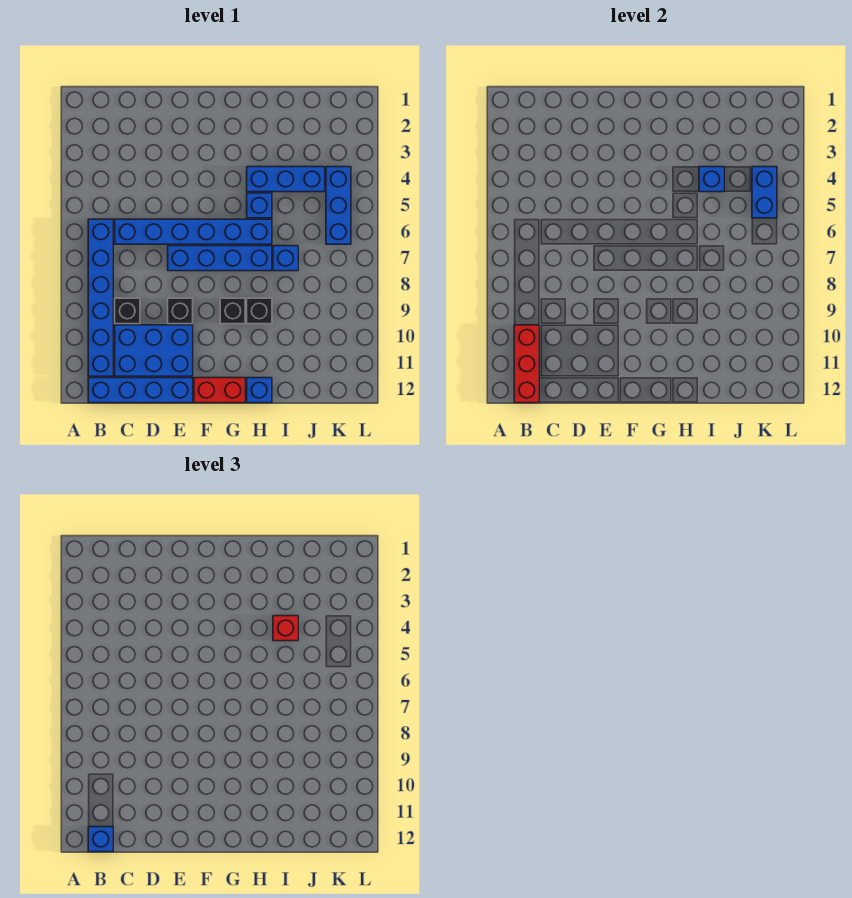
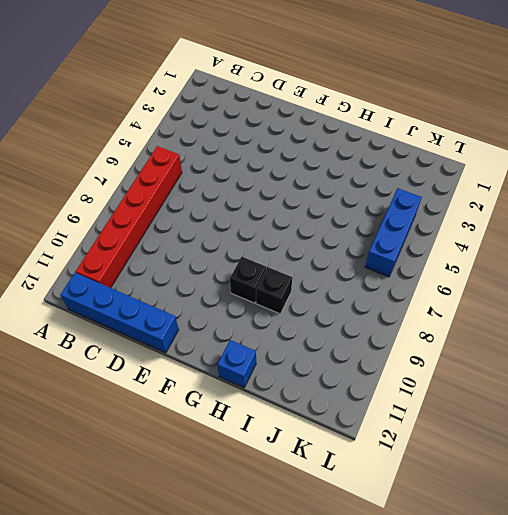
red 1x6 brick [76,146,182,288] -> blue 1x6 brick [88,219,113,376]
none -> blue 1x6 brick [115,219,272,244]
none -> black 1x1 brick [115,298,140,324]
none -> blue 2x3 brick [115,325,193,376]

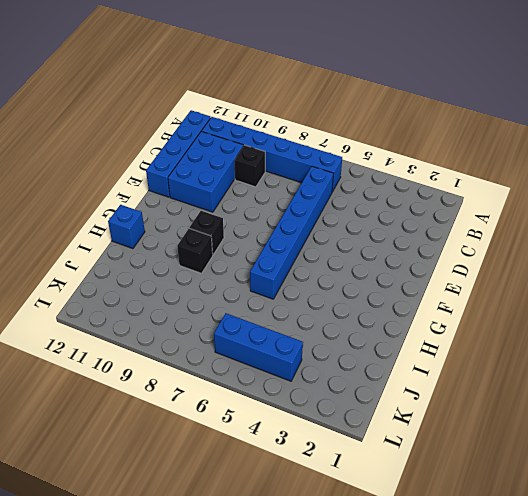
none -> blue 1x4 brick [168,246,272,271]
none -> black 1x1 brick [168,298,193,324]
none -> red 1x2 brick [194,378,245,403]

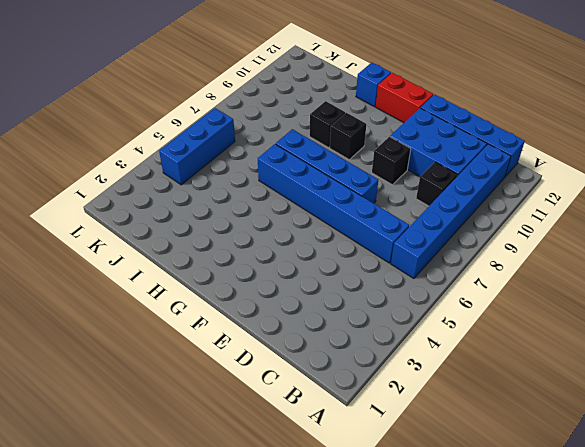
none -> blue 1x3 brick [247,167,325,192]
none -> blue 1x1 brick [247,193,272,218]
none -> blue 1x1 brick [273,246,298,271]

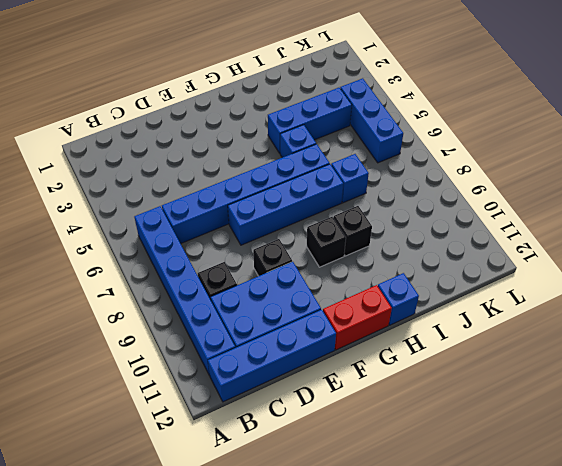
none -> red 1x3 brick [514,325,539,403]
none -> blue 1x1 brick [699,167,724,192]
none -> blue 1x2 brick [752,167,777,218]

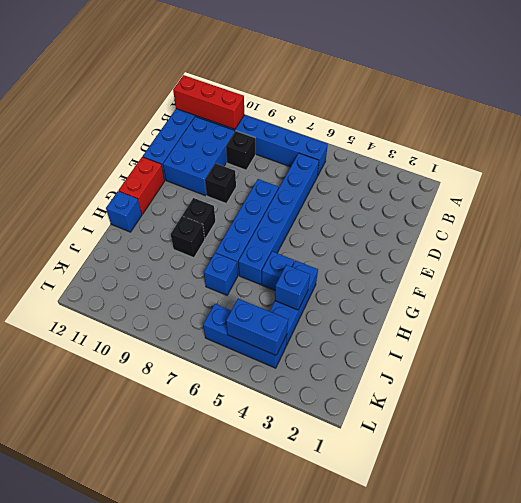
none -> blue 1x1 brick [88,827,113,852]
none -> red 1x1 brick [273,616,298,641]

